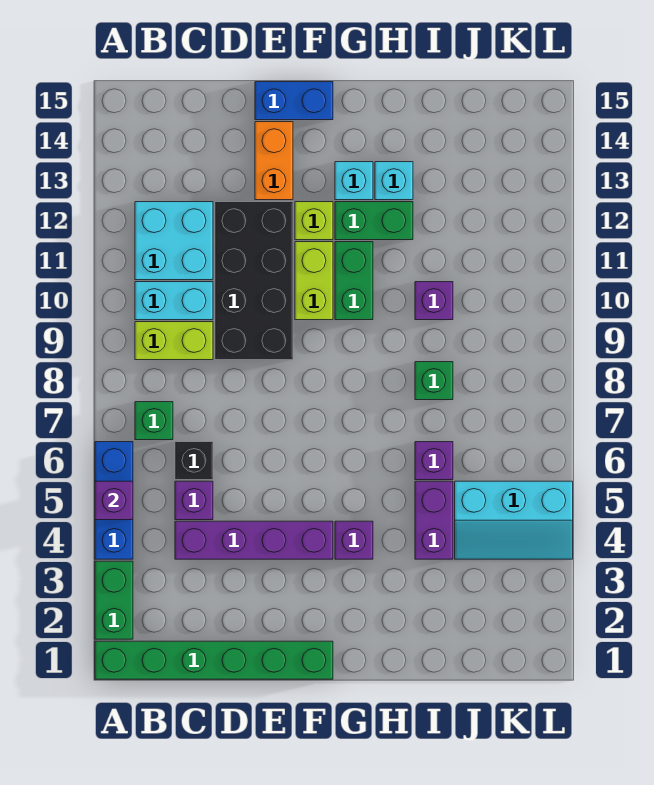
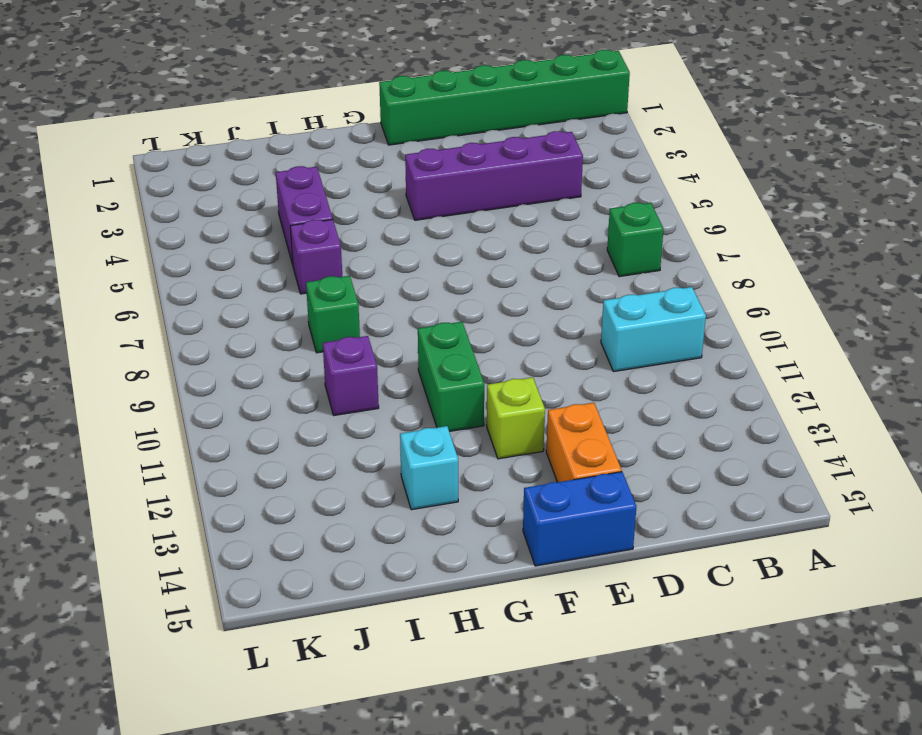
none -> green 1x2 brick [95,561,133,639]
none -> blue 1x3 brick [95,442,133,559]
none -> lime 1x2 brick [135,322,213,360]

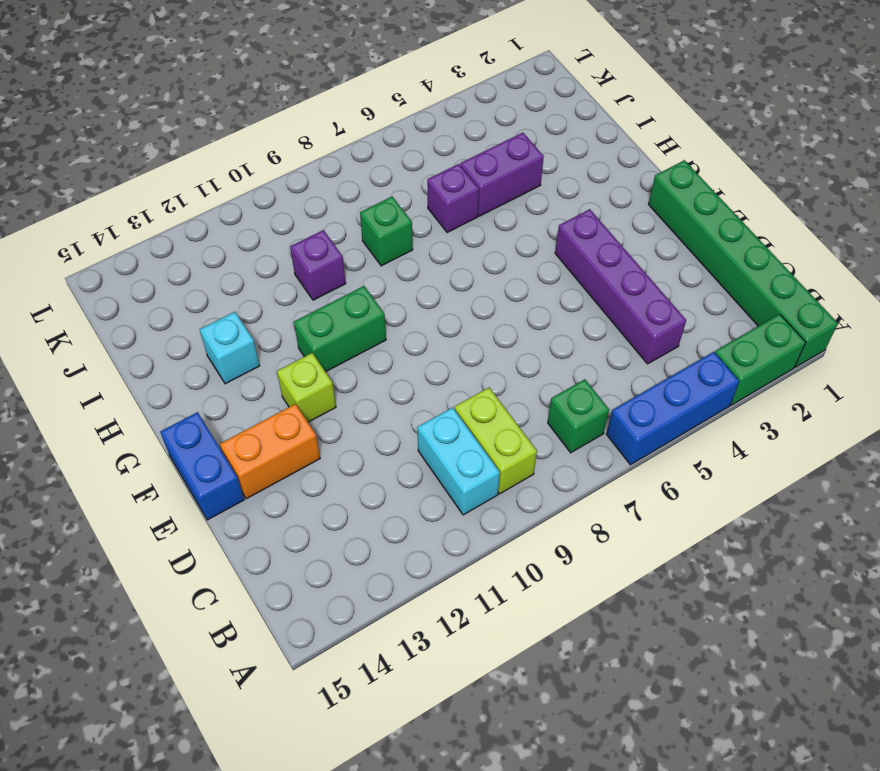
none -> cyan 2x2 brick [135,202,213,280]
none -> purple 1x1 brick [175,481,213,520]
none -> black 1x1 brick [175,442,213,480]

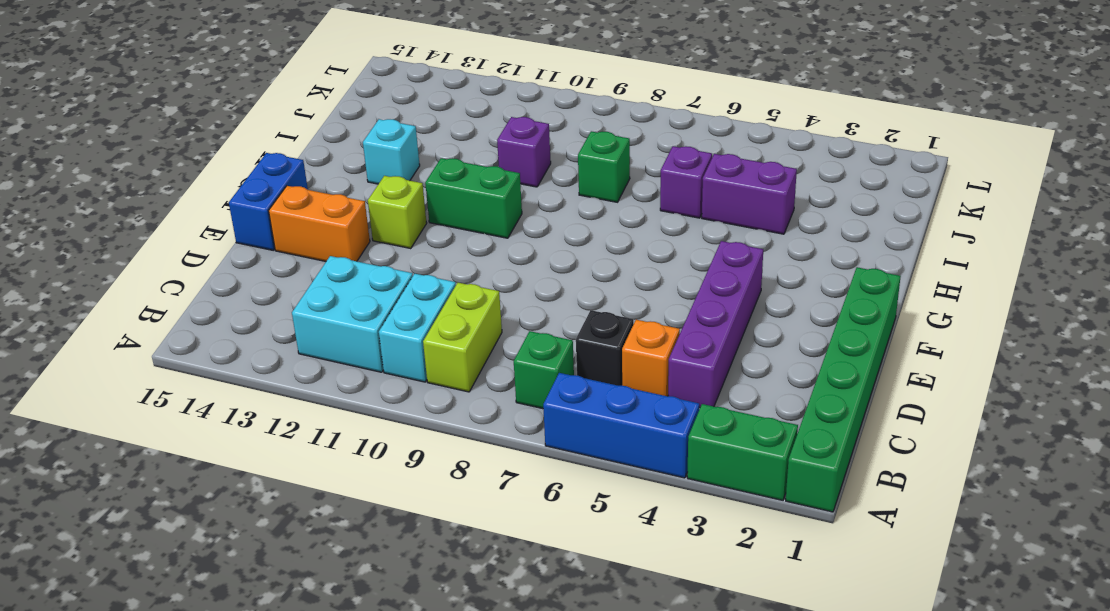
orange 1x1 brick [622,320,680,396] -> purple 1x1 brick [175,481,213,520]
none -> black 2x4 brick [215,202,293,360]
none -> lime 1x2 brick [295,242,333,320]
none -> purple 1x1 brick [335,521,373,559]

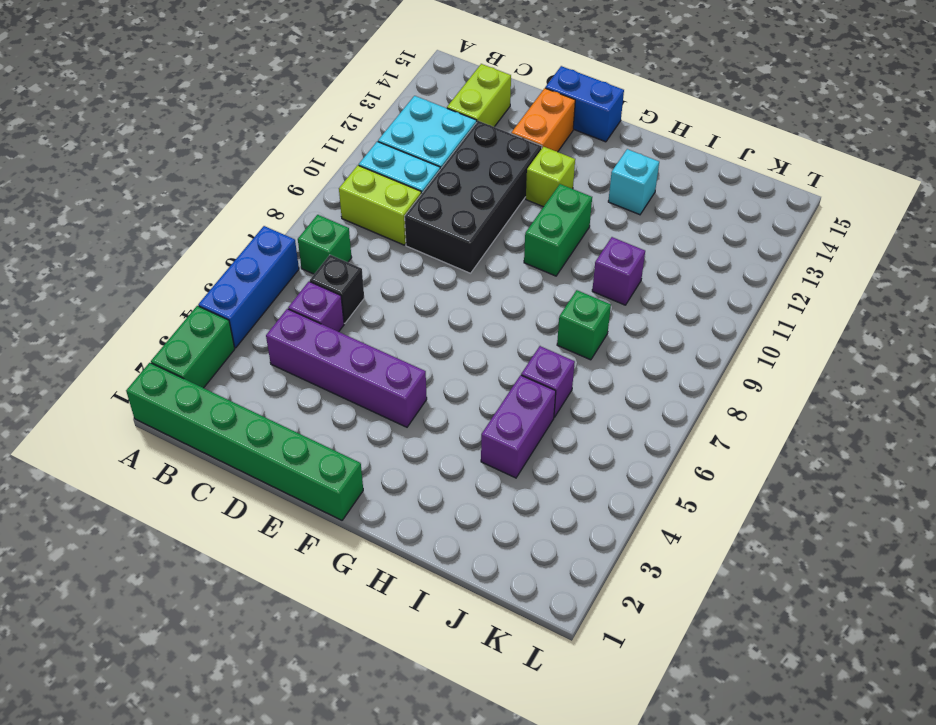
lime 1x2 brick [447,64,511,127] -> lime 1x2 brick moved to [295,242,333,320]
none -> purple 1x1 brick [335,521,373,559]
none -> green 1x2 brick [335,202,413,240]
none -> cyan 1x1 brick [335,162,373,200]

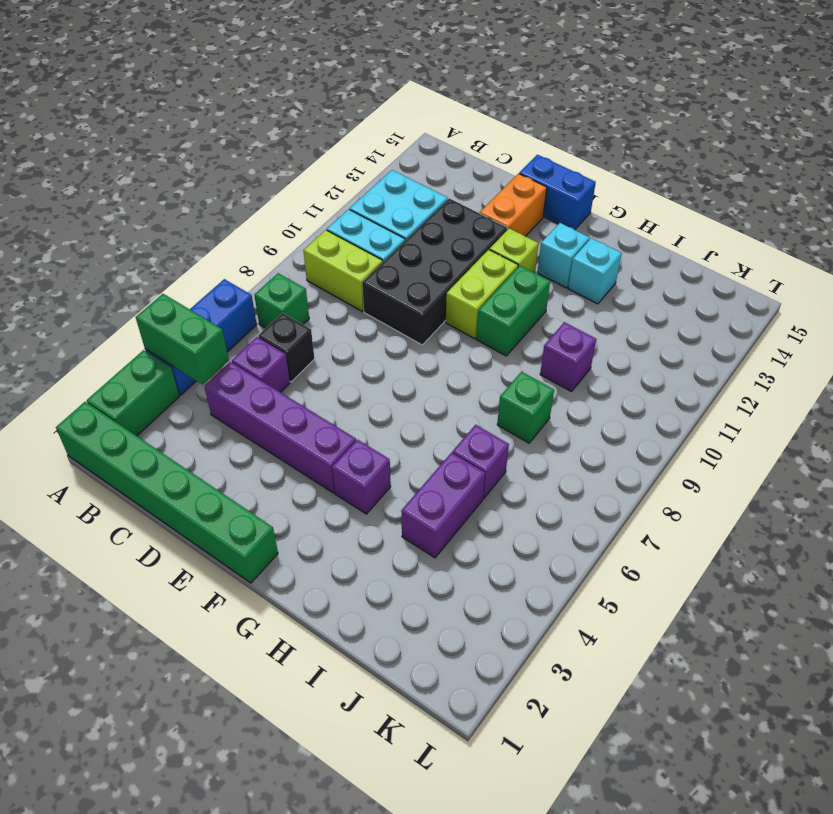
green 1x2 brick [136,294,229,385] -> green 1x2 brick moved to [335,202,413,240]
none -> cyan 2x3 slope [455,481,573,559]
none -> purple 1x1 brick [95,481,133,520]

